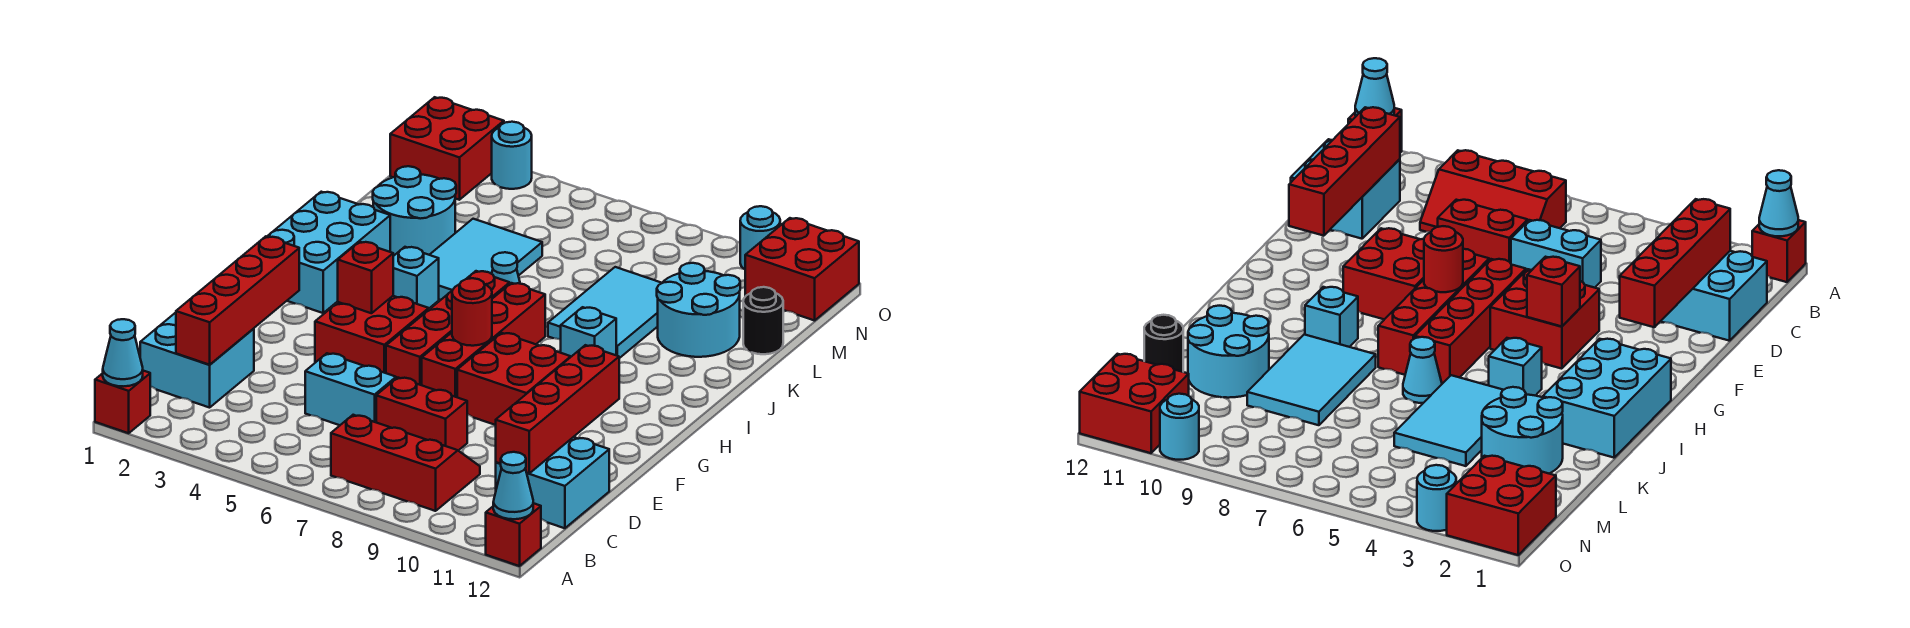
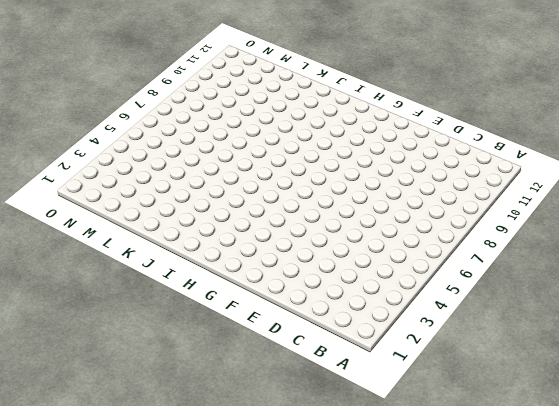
none -> red 1x1 brick [95,371,150,433]
none -> red 1x1 brick [486,503,541,566]
none -> red 2x3 slope [331,415,480,511]
none -> cyan 2x2 brick [140,313,254,408]

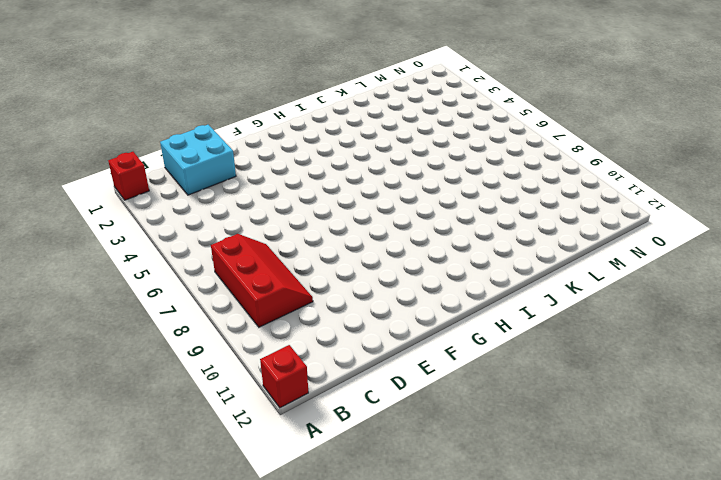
none -> cyan 2x2 brick [496,437,609,528]
none -> cyan 1x2 brick [305,353,396,425]
none -> red 1x2 brick [376,378,467,451]
none -> red 2x2 brick [315,296,429,373]

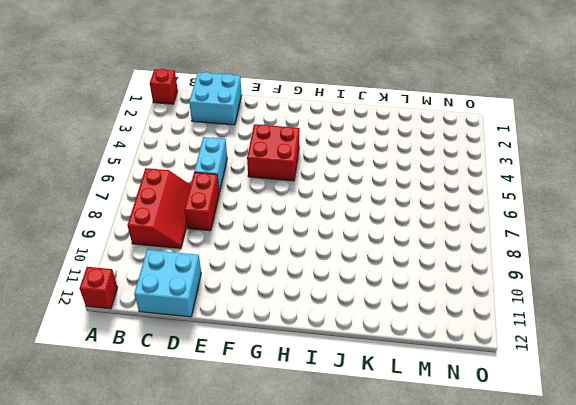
none -> red 1x4 brick [386,271,510,385]
none -> red 1x4 brick [422,283,545,397]
none -> red 2x2 brick [457,333,571,425]
none -> cyan 2x3 brick [267,192,390,313]

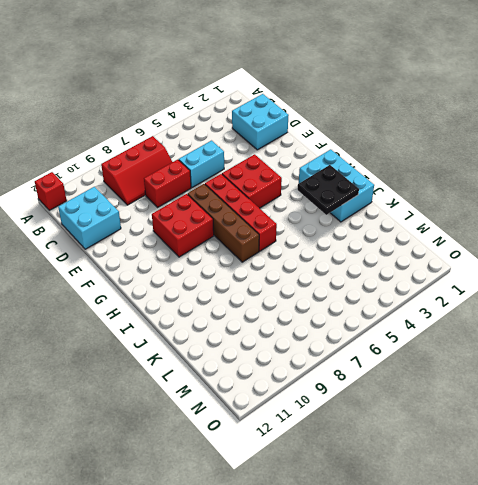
brown 1x4 brick [188,184,259,262] -> red 1x4 brick [422,283,545,397]
black 2x2 plate [298,165,359,215] -> none
none -> red 1x1 brick [95,371,150,433]
none -> cyan 1x1 brick [393,247,439,308]
none -> cyan 1x1 brick [561,307,616,357]
none -> cyan 2x3 tile [430,219,542,300]

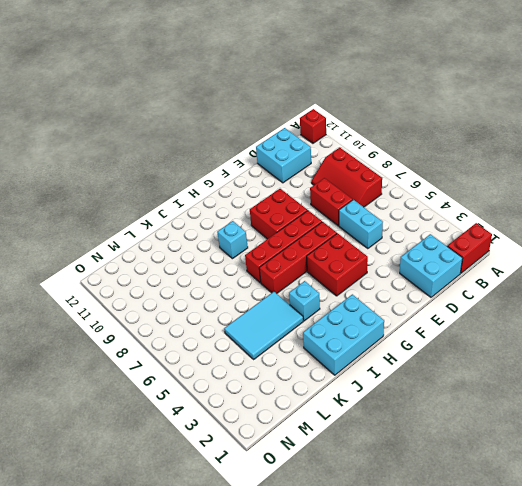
red 1x2 brick [447,223,492,273] -> red 1x1 brick [95,371,150,433]
none -> cyan 1x1 cone [492,252,520,284]
none -> cyan 2x3 tile [548,267,661,358]
none -> cyan 2x2 round brick [373,166,456,256]
none -> cyan 2x2 round brick [657,263,740,357]

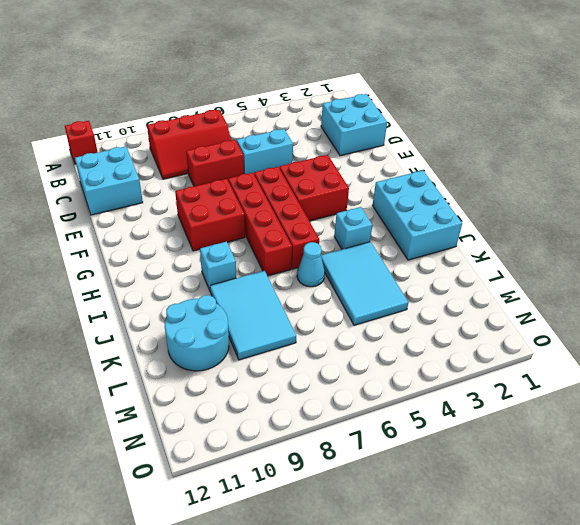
none -> red 1x1 brick [95,371,150,433]
none -> cyan 2x2 round brick [373,166,456,256]
none -> black 1x1 round brick [743,287,783,354]
none -> red 2x2 brick [390,97,504,200]

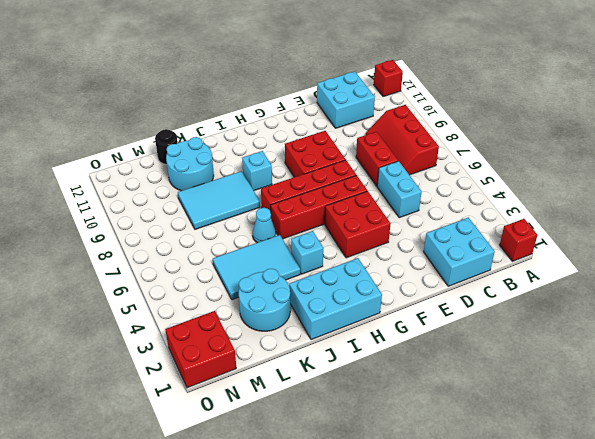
none -> red 2x2 brick [745,218,859,321]
none -> cyan 1x1 round brick [492,122,532,189]
none -> cyan 1x1 round brick [740,206,780,269]
none -> cyan 1x1 cone [103,319,143,386]

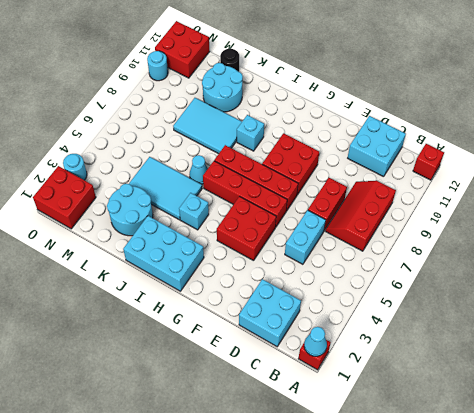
none -> cyan 1x1 cone [493,452,533,519]
none -> red 1x4 brick [176,236,299,365]
none -> red 1x4 brick [496,345,619,473]
none -> red 1x1 brick [338,242,393,313]

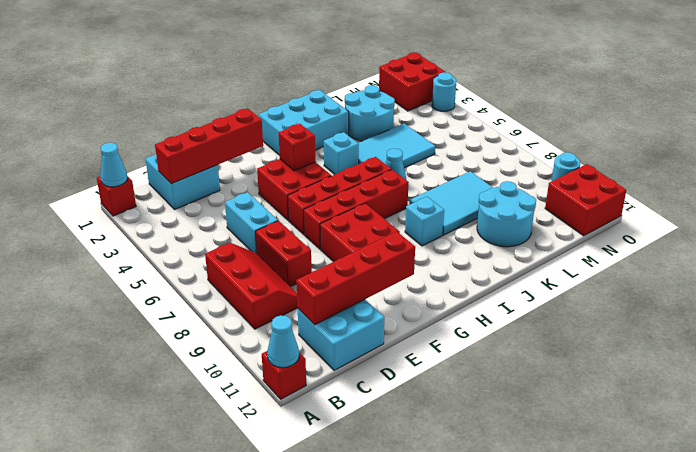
none -> black 1x1 round brick [743,287,783,354]
none -> red 1x1 round brick [452,278,492,346]

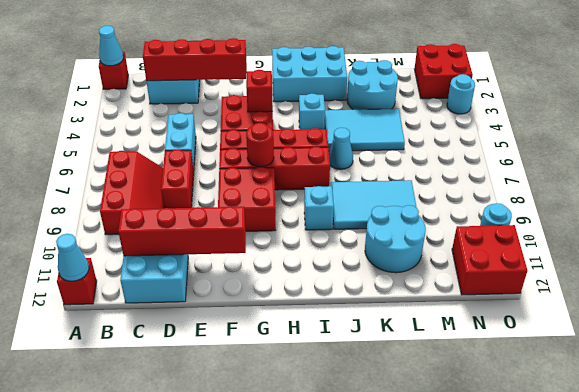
none -> black 1x1 round brick [743,287,783,354]

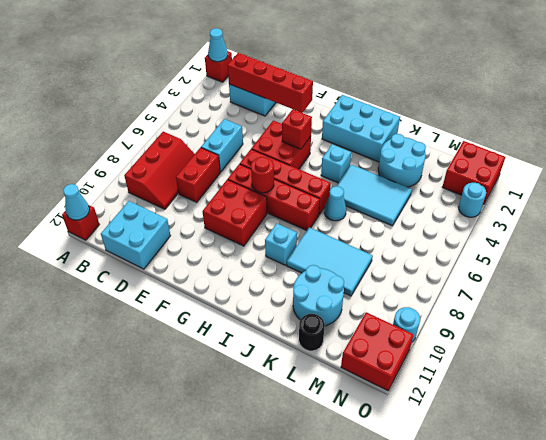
none -> red 1x4 brick [496,345,619,473]

